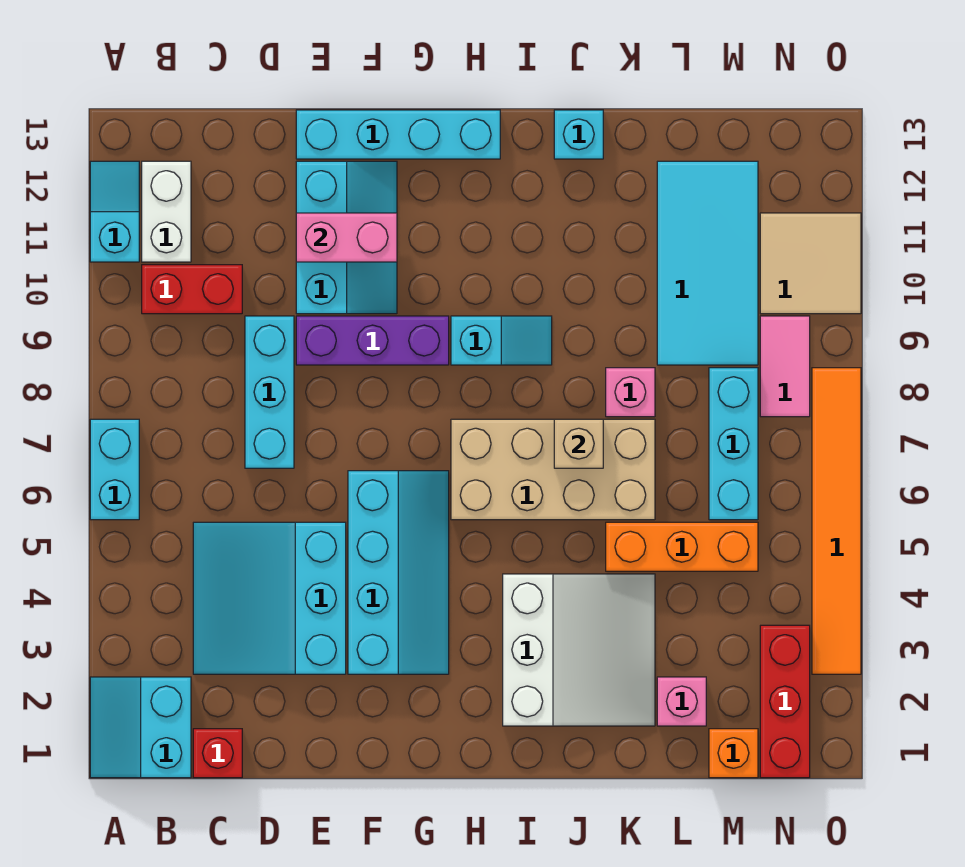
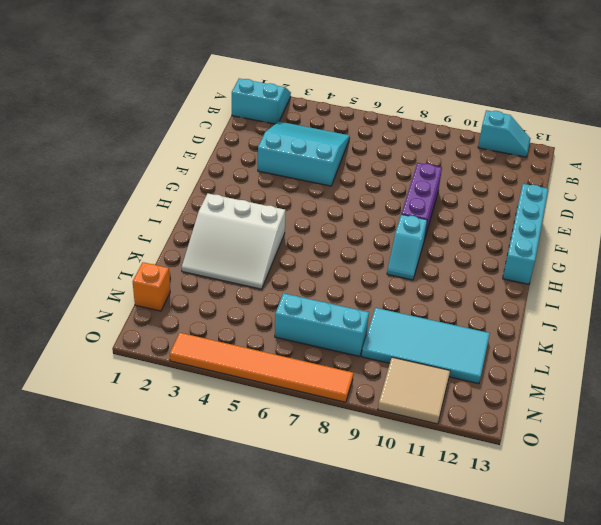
none -> cyan 1x2 brick [90,419,139,520]
none -> red 1x2 brick [142,265,242,314]
none -> white 1x2 brick [142,161,191,262]

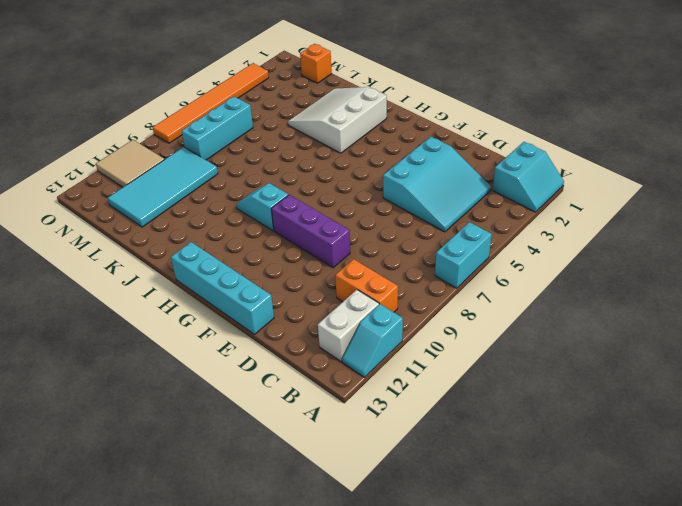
orange 1x2 brick [335,259,398,312] -> red 1x2 brick [142,265,242,314]
none -> red 1x1 brick [193,729,242,778]
none -> cyan 1x3 brick [245,316,294,468]
none -> cyan 2x3 slope [296,161,397,314]

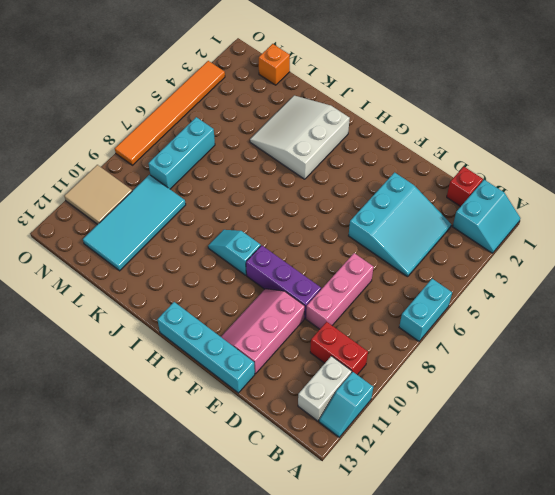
pink 1x3 brick [306,253,374,329] -> cyan 1x3 brick [245,316,294,468]
pink 2x3 slope [221,289,305,374] -> cyan 2x3 slope [296,161,397,314]
none -> cyan 2x4 slope [348,471,449,674]
none -> tan 2x4 brick [451,419,655,520]
none -> cyan 1x1 brick [554,110,603,159]

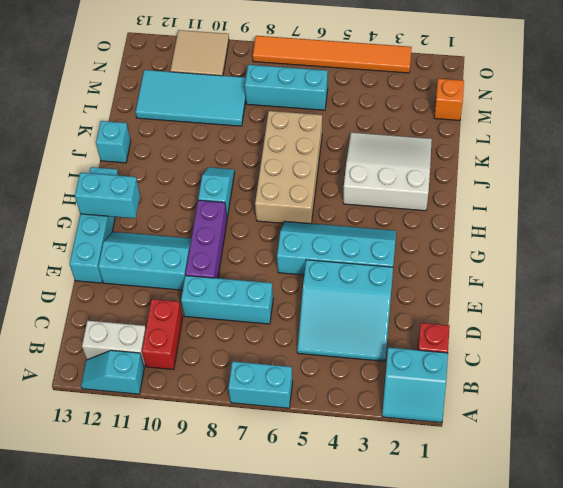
cyan 1x2 brick [75,173,140,218] -> none
none -> orange 1x3 brick [606,522,758,571]
none -> pink 1x1 brick [606,368,655,417]
none -> pink 1x1 brick [657,677,706,726]

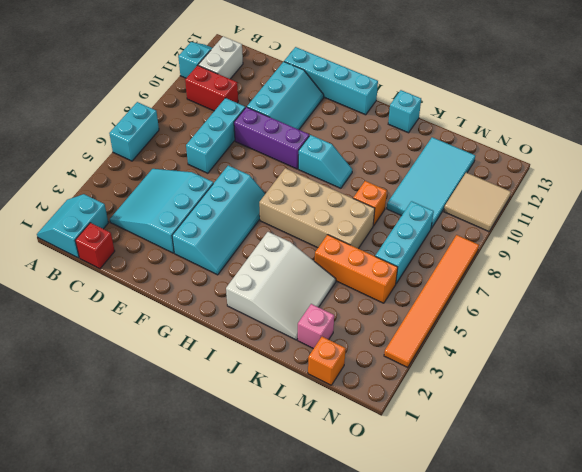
orange 1x1 brick [353,181,387,226] -> pink 1x1 brick [606,368,655,417]
none -> red 1x3 brick [760,625,810,778]
none -> pink 1x2 tile [760,316,810,417]
none -> pink 1x2 brick [296,213,397,262]

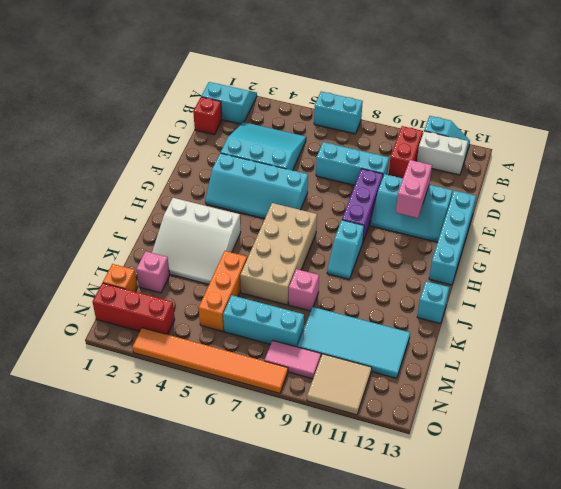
none -> tan 1x1 brick [554,419,603,468]

